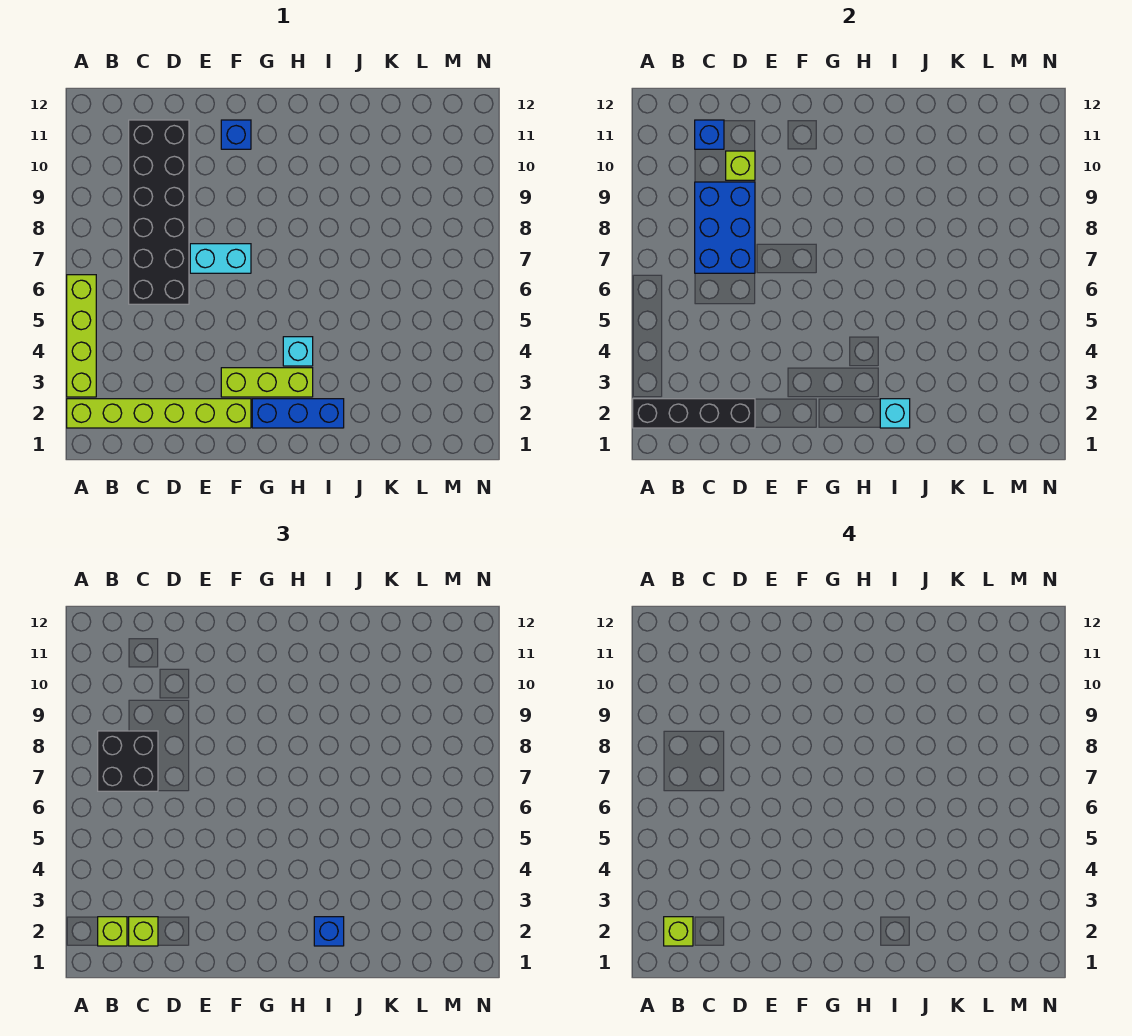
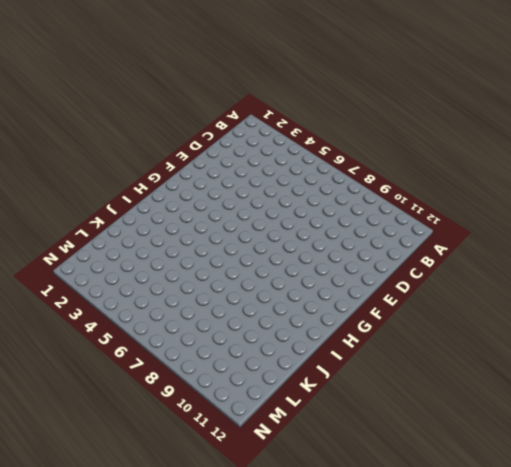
none -> lime 1x6 brick [67,399,251,428]
none -> lime 1x4 brick [67,275,96,397]
none -> black 2x6 brick [129,120,189,304]

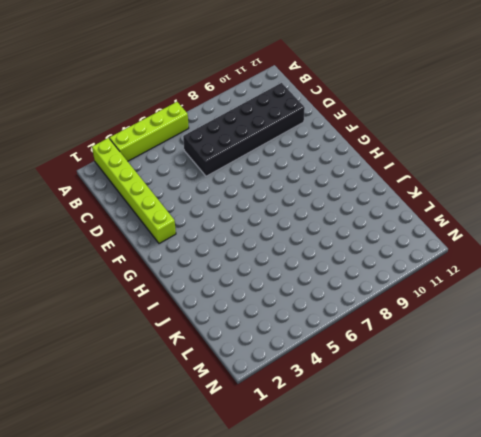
none -> cyan 1x2 brick [190,244,251,273]
none -> lime 1x3 brick [221,368,313,397]
none -> blue 1x1 brick [221,120,251,149]

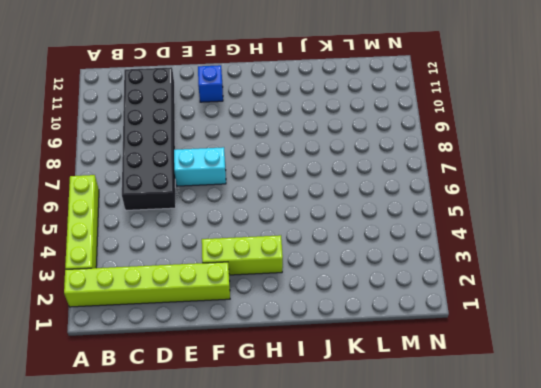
none -> blue 1x3 brick [252,399,344,428]
none -> cyan 1x1 brick [283,337,313,366]
none -> black 1x4 brick [633,399,755,428]

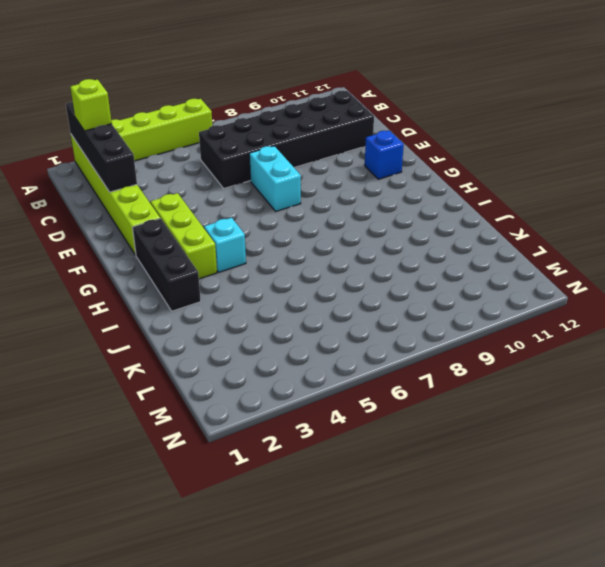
black 1x3 brick [133,218,201,311] -> blue 1x3 brick [252,399,344,428]
none -> blue 2x3 brick [695,182,755,273]
none -> blue 1x1 brick [695,120,724,149]
none -> lime 1x1 brick [726,151,755,180]

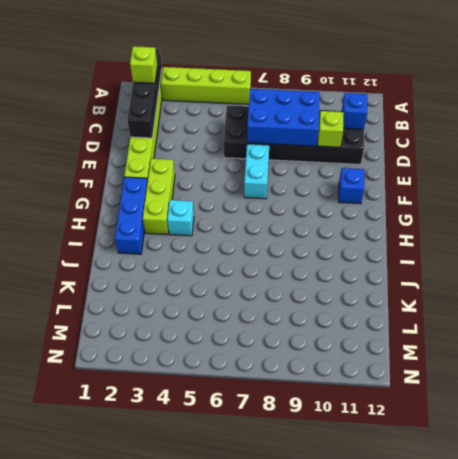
none -> cyan 1x1 brick [880,399,910,428]
none -> black 2x2 brick [98,731,158,791]
none -> lime 1x1 brick [129,917,158,946]

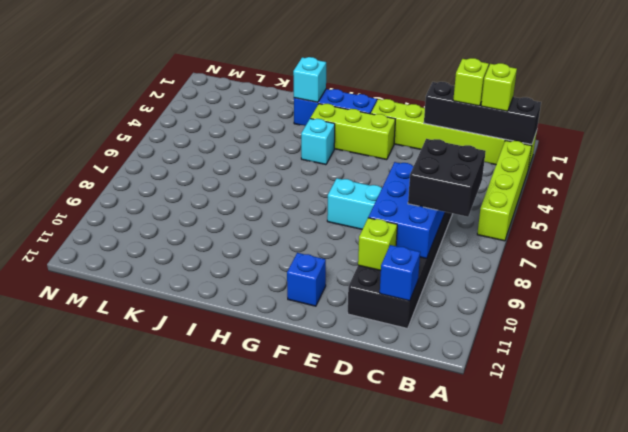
none -> blue 1x1 brick [314,917,344,946]
none -> lime 1x1 brick [664,917,693,946]

